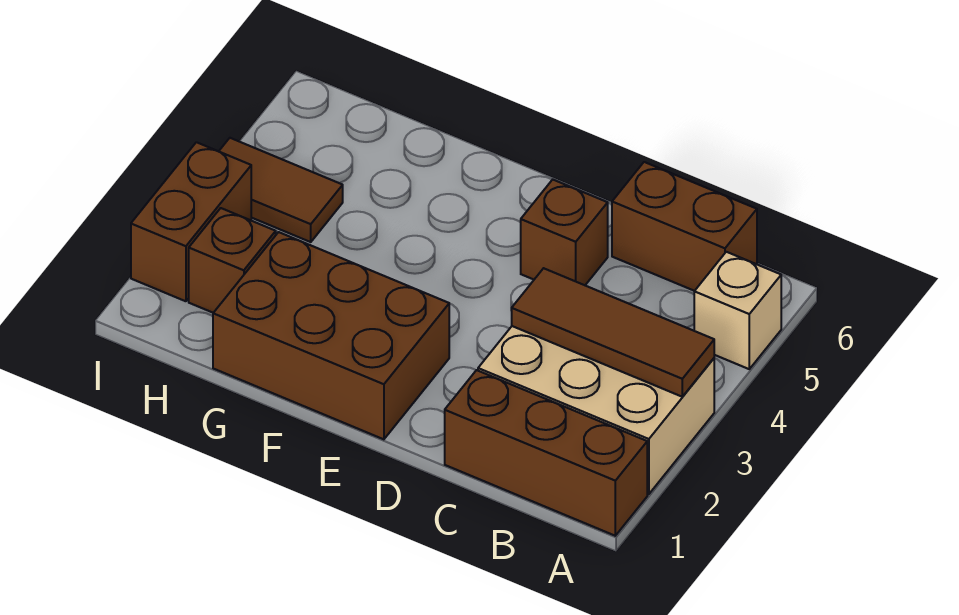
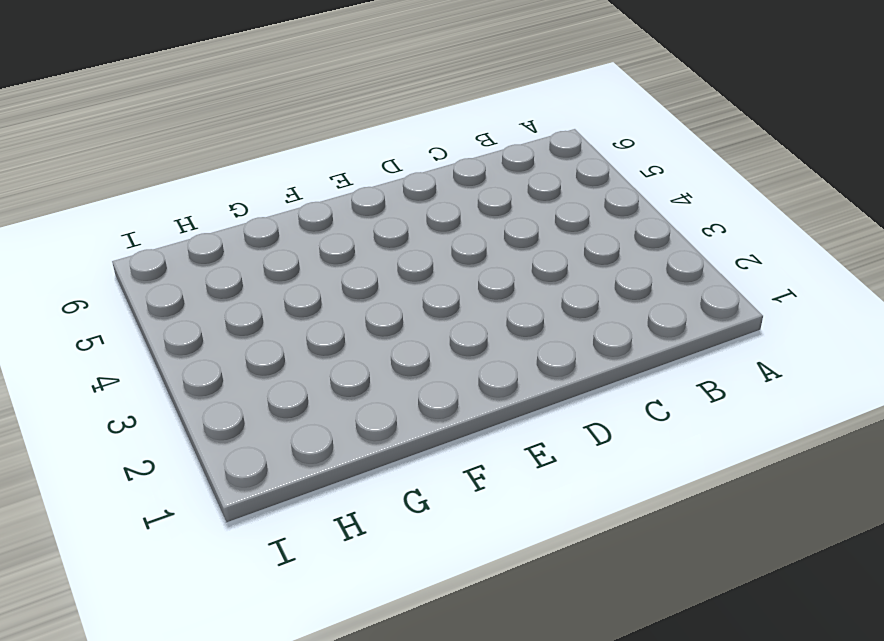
none -> brown 1x3 brick [445,370,647,536]
none -> tan 2x3 brick [478,326,714,494]

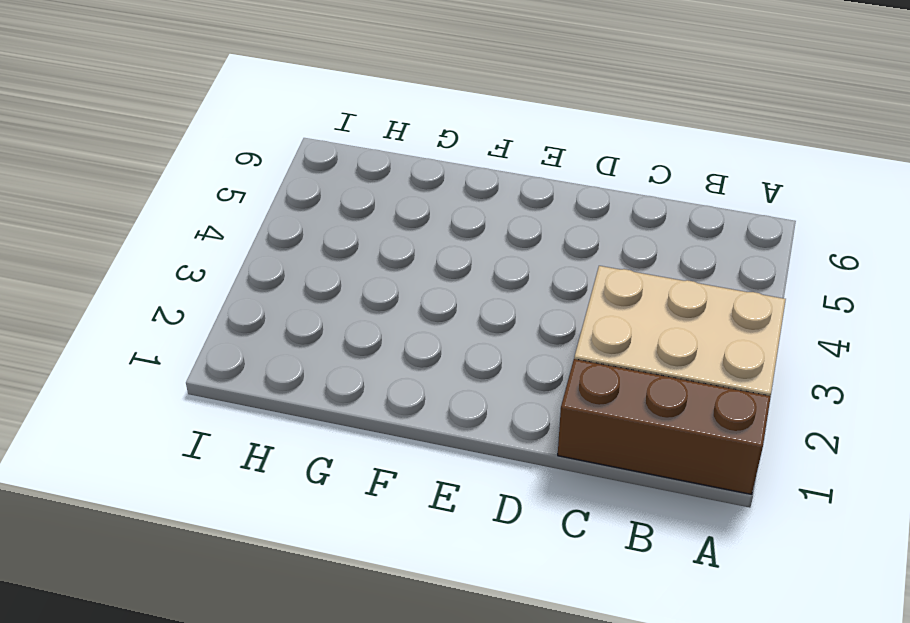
none -> tan 1x1 brick [694,252,781,369]
none -> brown 1x2 brick [612,162,757,291]

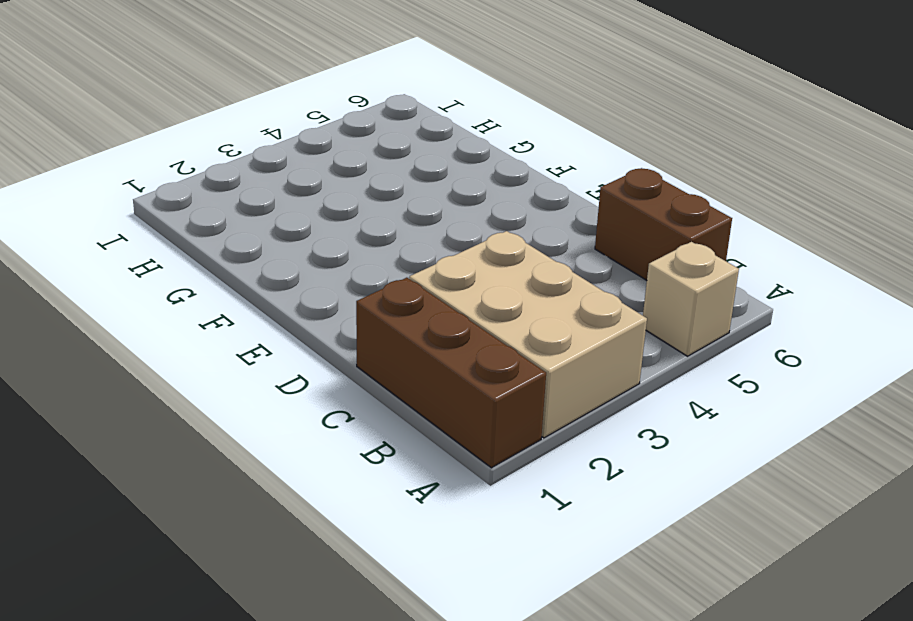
none -> brown 1x1 brick [521,179,608,285]
none -> brown 2x3 brick [213,232,449,439]

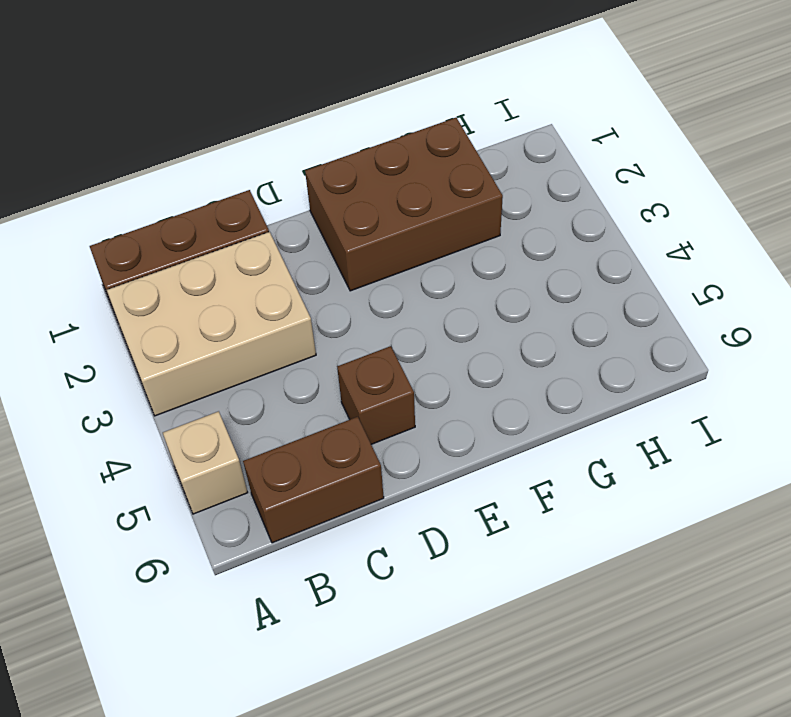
none -> brown 1x1 brick [189,208,276,313]
none -> brown 1x2 tile [219,138,343,242]

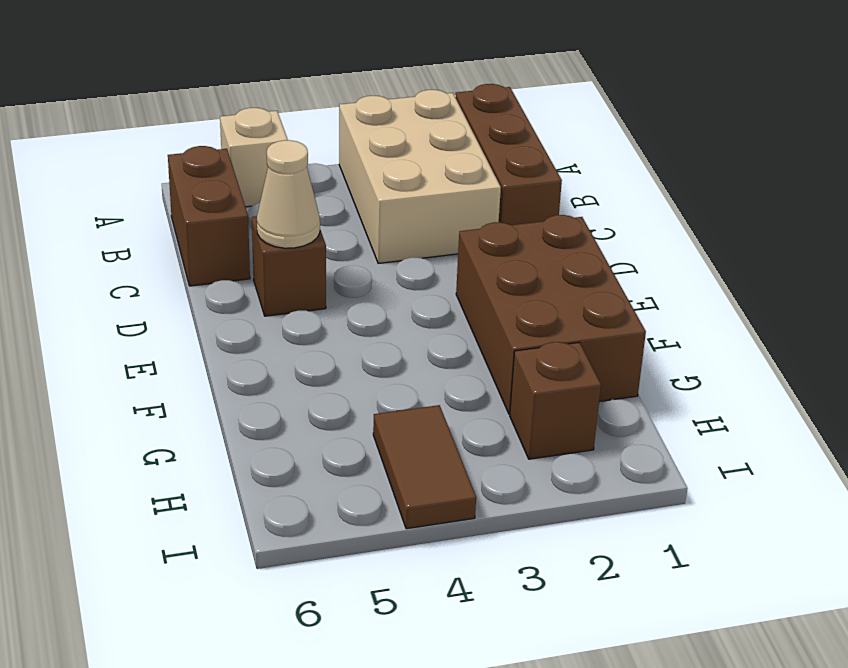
tan 1x1 cone [257,140,320,248] -> none
none -> brown 1x2 brick [131,142,251,301]
none -> brown 1x3 tile [512,268,714,397]

